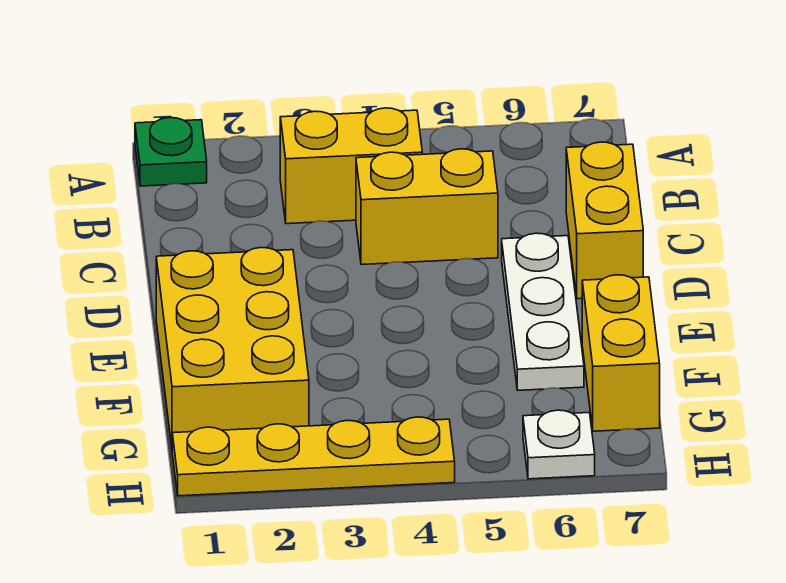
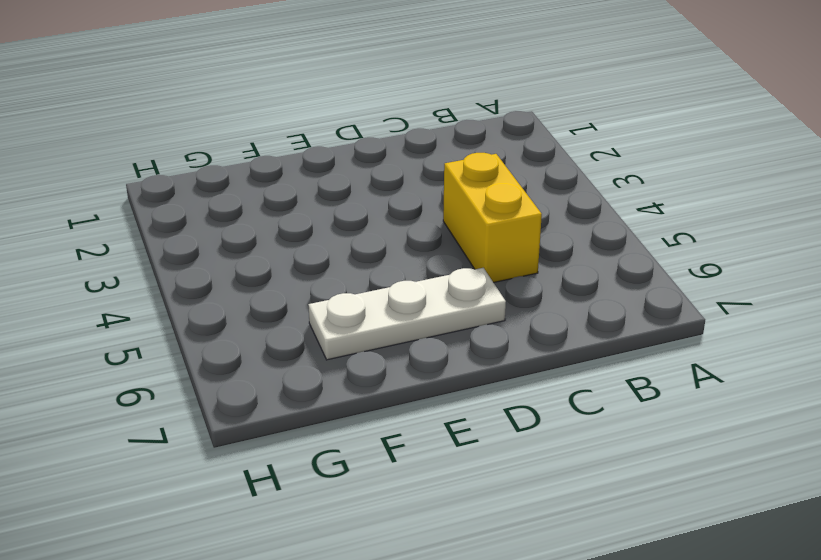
none -> green 1x1 plate [135,118,207,186]
none -> yellow 1x2 brick [280,108,422,224]

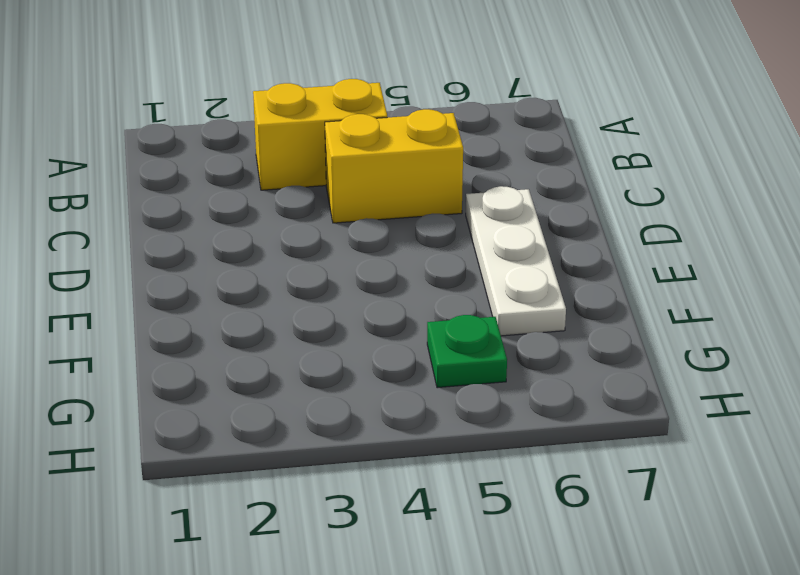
green 1x1 plate [427,315,507,388] -> green 1x1 plate moved to [135,118,207,186]
none -> yellow 1x2 brick [566,142,643,299]
none -> yellow 2x3 brick [156,248,309,446]

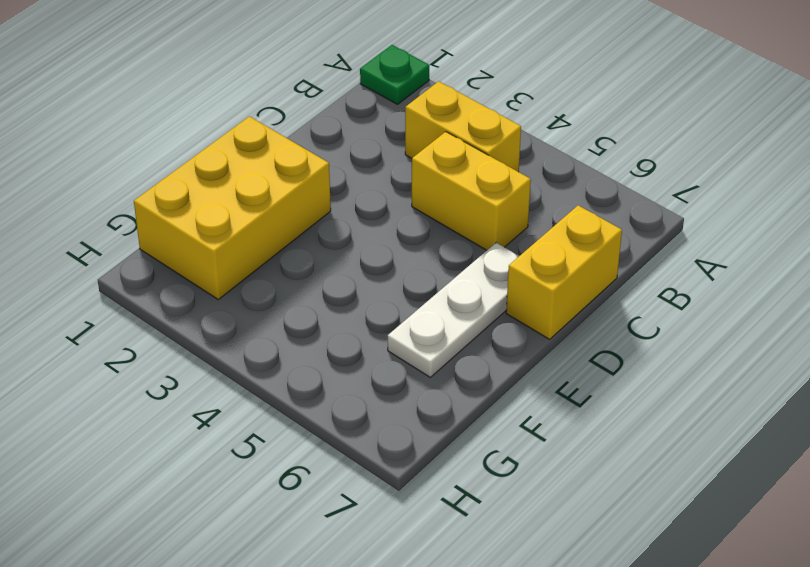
none -> yellow 1x2 brick [582,275,660,431]
none -> yellow 1x4 plate [172,417,455,496]

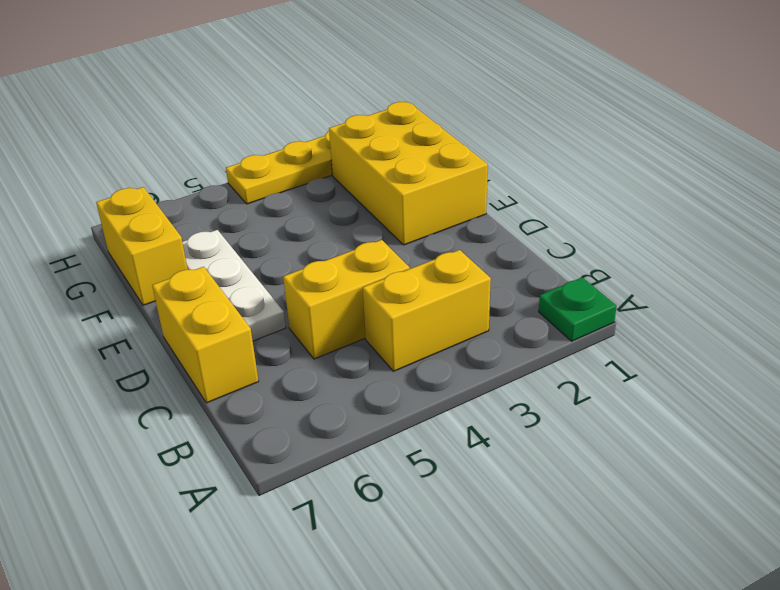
none -> white 1x1 plate [523,410,595,479]

